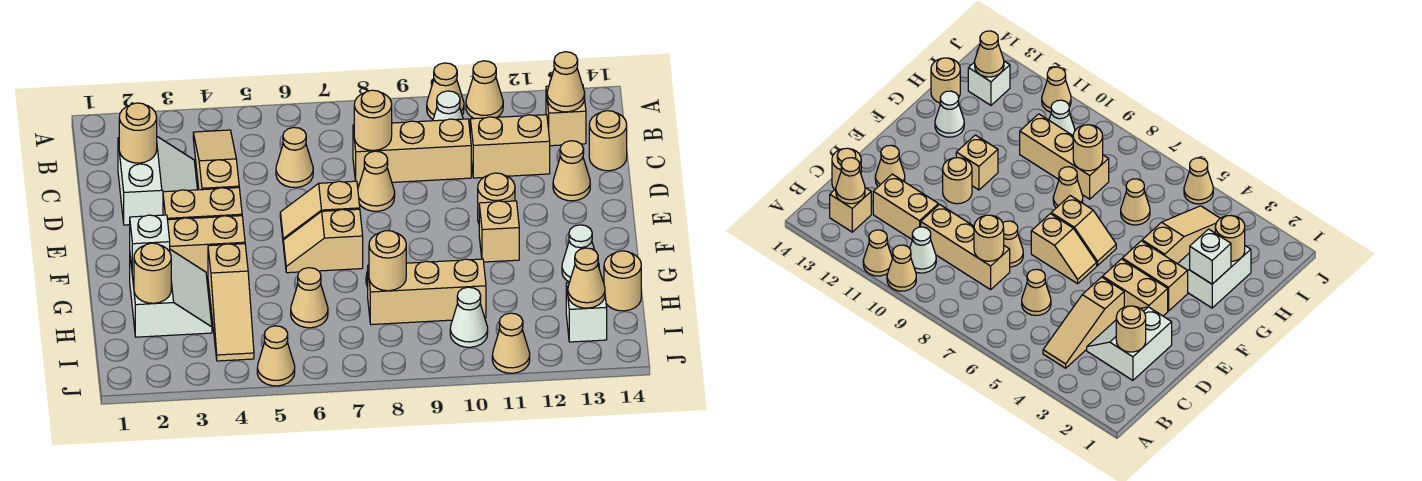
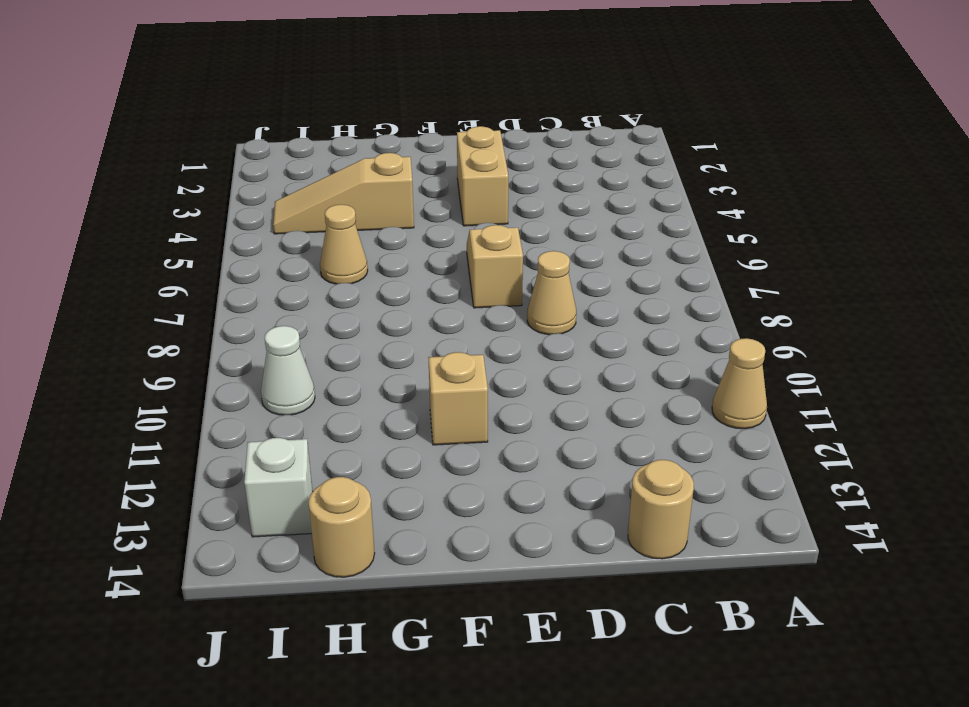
none -> tan 1x1 cone [427,63,464,119]
none -> tan 1x3 slope [193,130,239,190]
none -> white 1x1 cone [433,91,463,121]
none -> tan 1x1 brick [546,86,586,146]

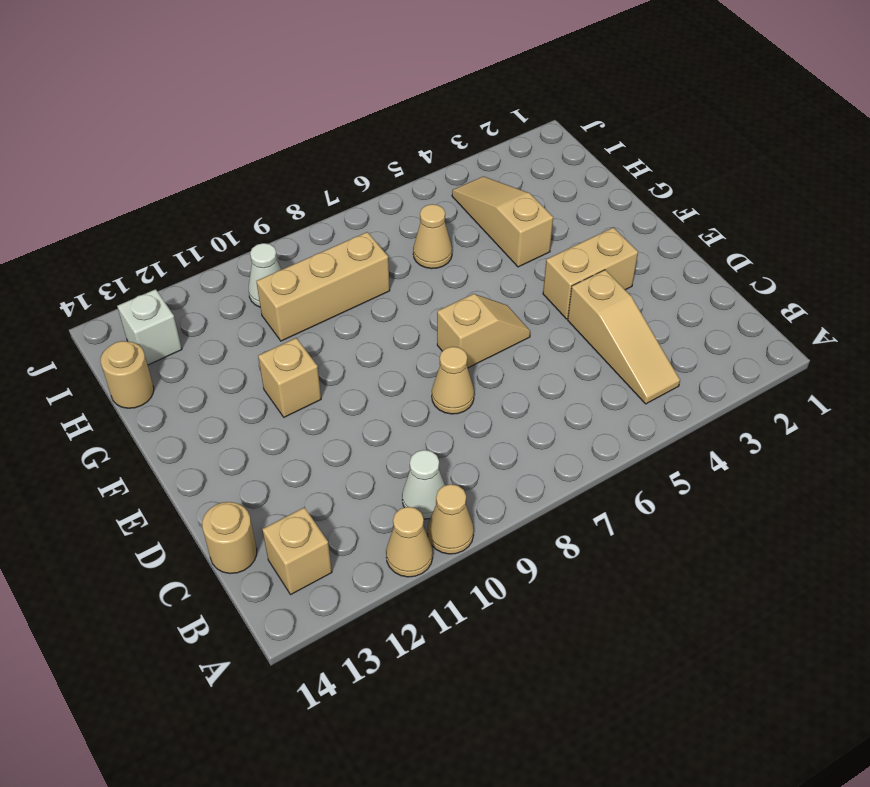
none -> white 2x2 slope [118,137,197,225]
none -> tan 1x1 cone [276,127,313,188]
none -> tan 1x3 brick [353,119,471,184]
none -> tan 1x2 brick [470,115,550,178]

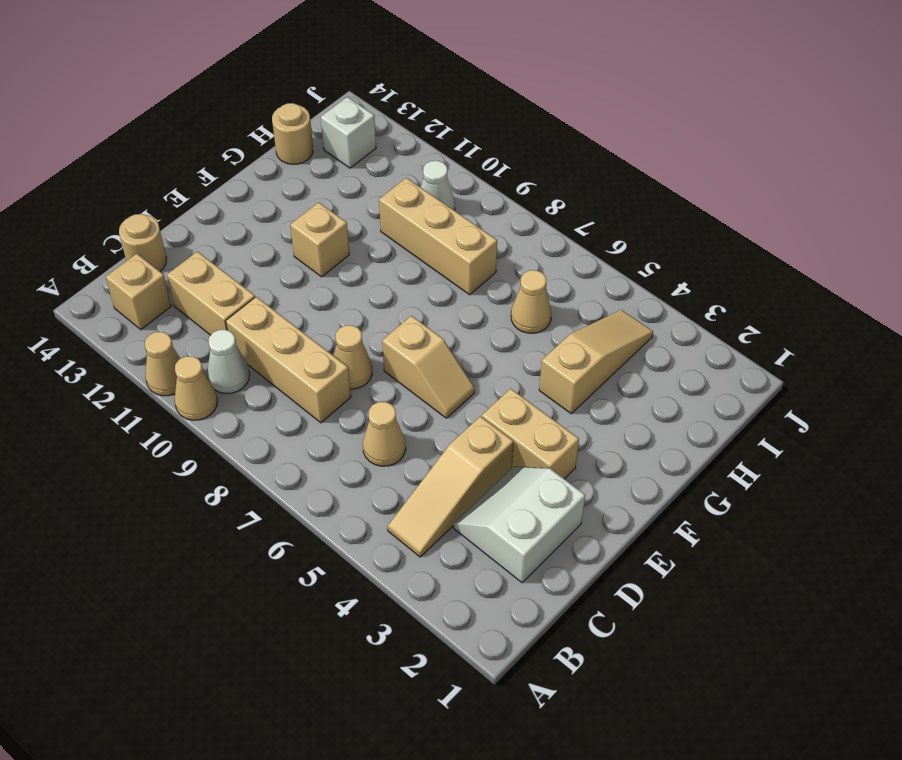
none -> tan 1x1 cone [553,141,590,201]
none -> tan 1x1 round brick [478,173,515,223]
none -> tan 1x2 brick [168,216,245,277]
none -> tan 1x2 slope [283,209,363,273]

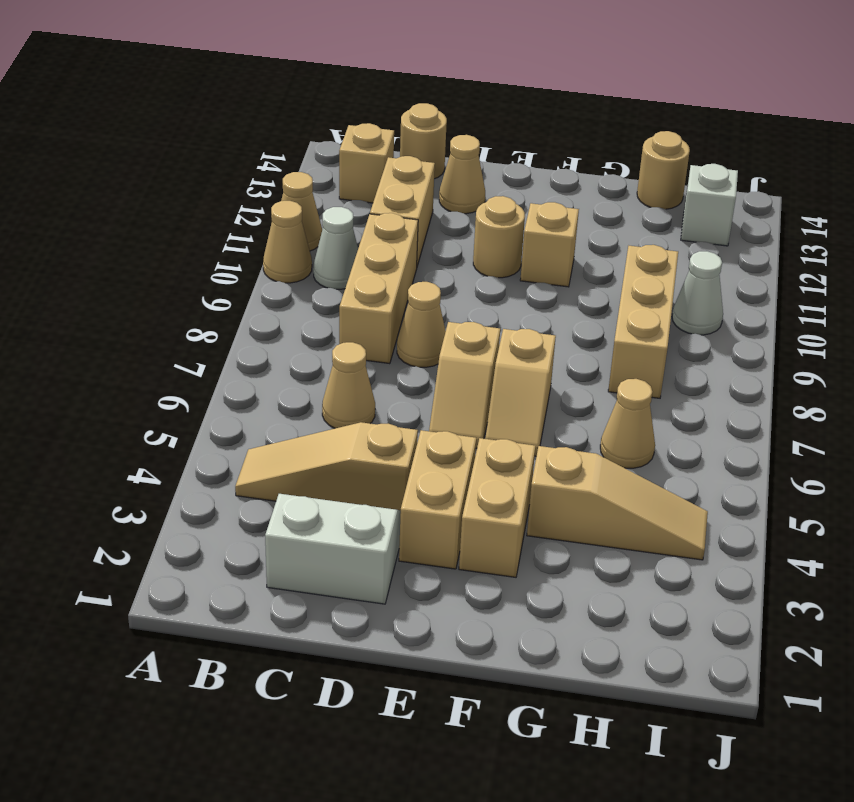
none -> white 2x2 slope [130,250,212,337]
none -> tan 1x1 cone [1053,167,1083,208]
none -> white 1x1 cone [562,225,599,282]
none -> tan 1x1 cone [257,326,295,386]

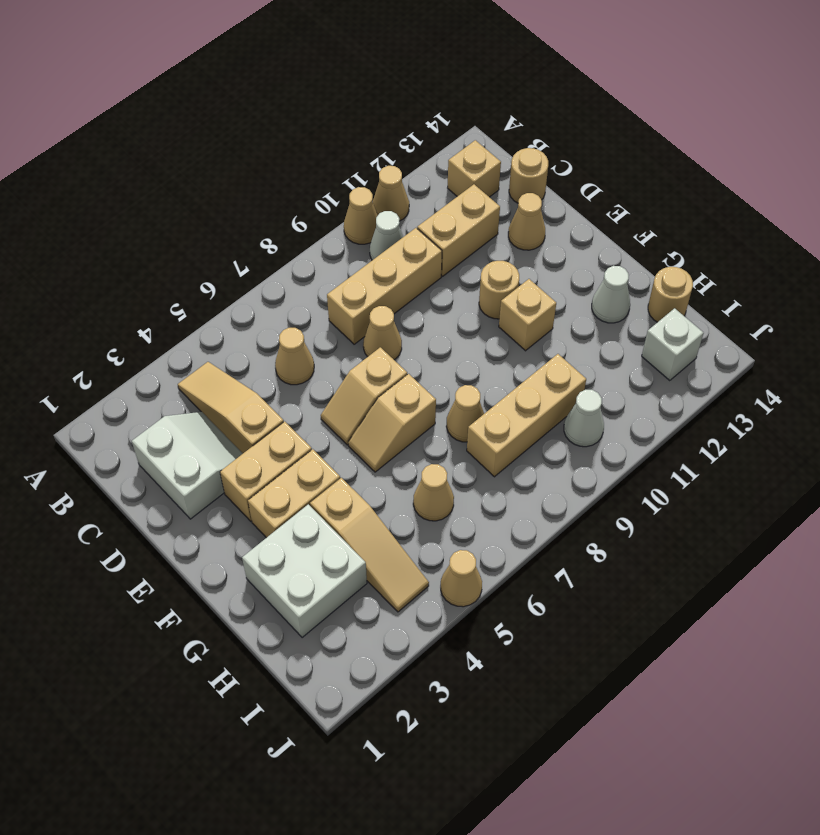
white 2x2 brick [242,504,367,638] -> white 2x2 slope [130,250,212,337]
none -> tan 1x1 cone [492,313,530,373]
none -> tan 1x1 cone [547,52,585,112]
none -> tan 1x1 round brick [119,103,157,163]
none -> tan 1x1 round brick [354,90,392,150]

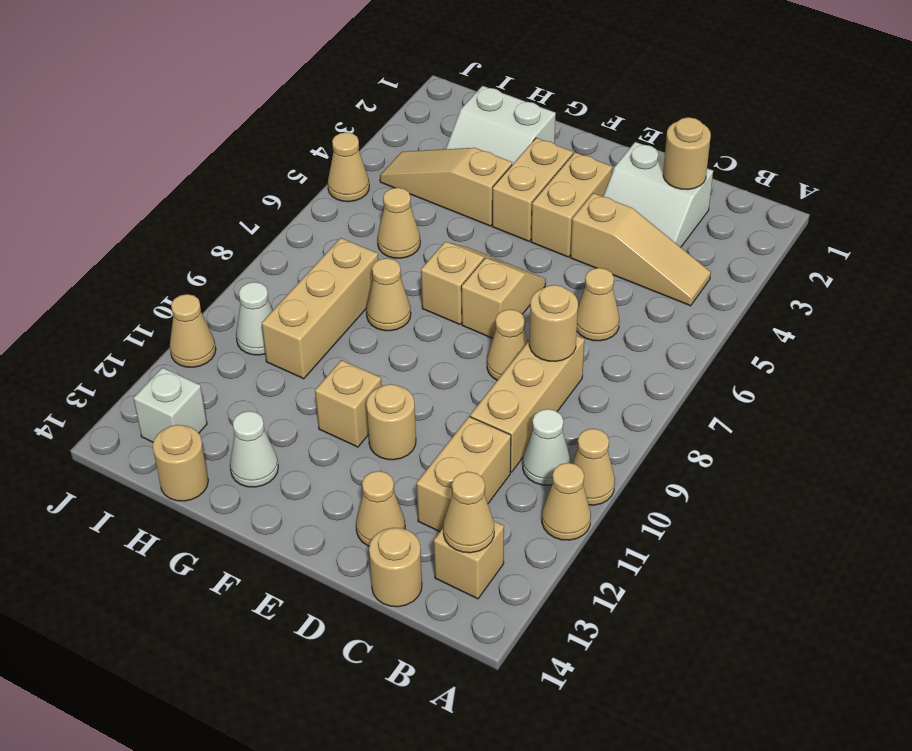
none -> white 1x1 brick [130,215,170,276]
none -> tan 1x1 round brick [134,243,171,303]
none -> tan 1x1 round brick [369,231,406,291]
none -> tan 1x1 cone [568,248,605,308]

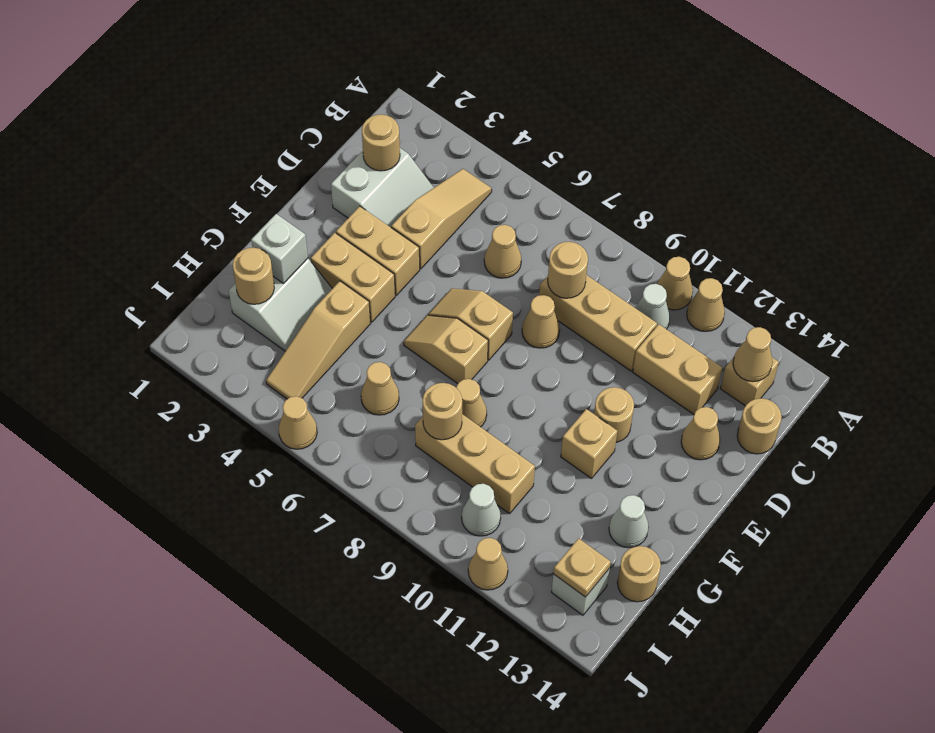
tan 1x1 plate [553,538,611,597] -> tan 1x1 cone [568,248,605,308]

